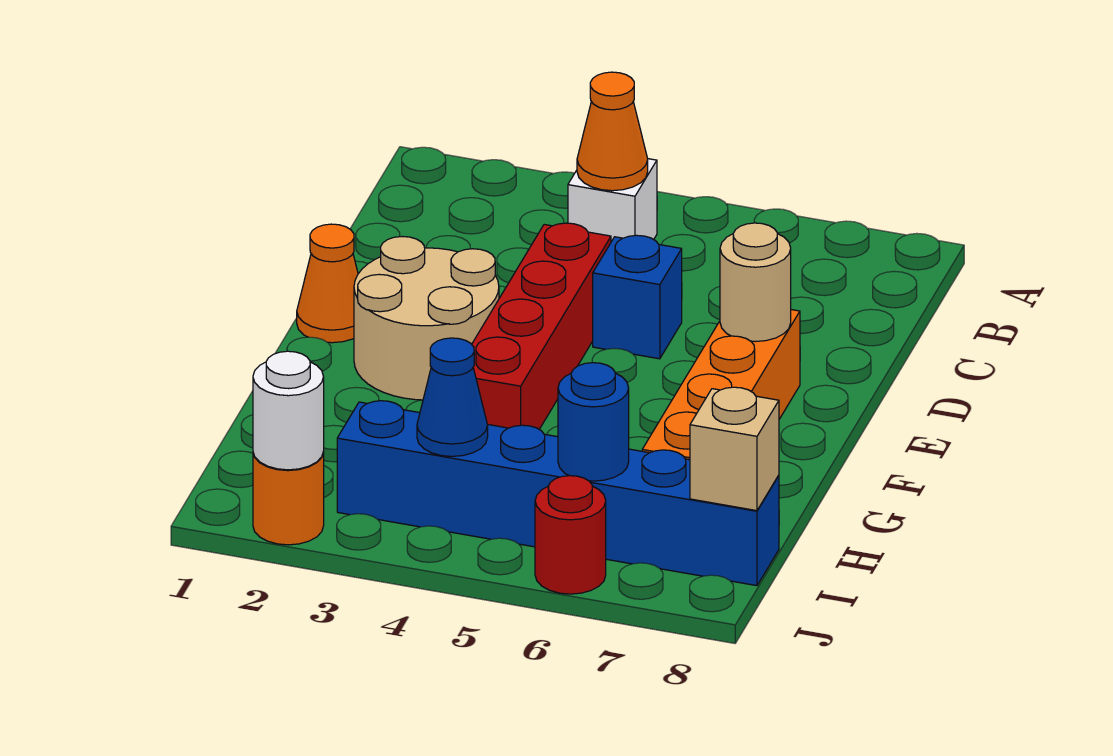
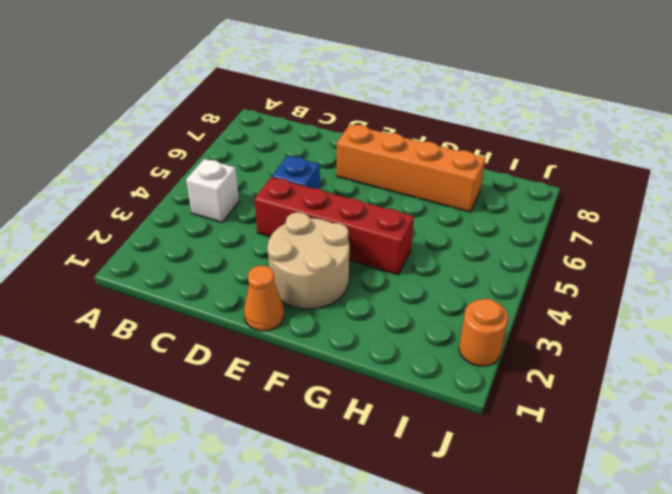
none -> blue 1x6 brick [337,401,779,586]
none -> red 1x1 round brick [535,476,606,594]
none -> orange 1x1 cone [577,72,648,191]

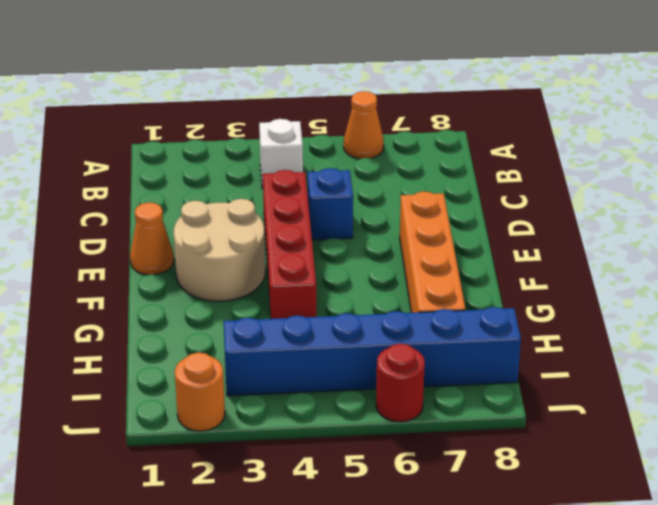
orange 1x1 cone [344,91,384,159] -> orange 1x1 cone moved to [577,72,648,191]
none -> tan 1x1 round brick [720,223,791,342]
none -> blue 1x1 cone [417,338,488,456]
none -> blue 1x1 round brick [558,363,629,481]

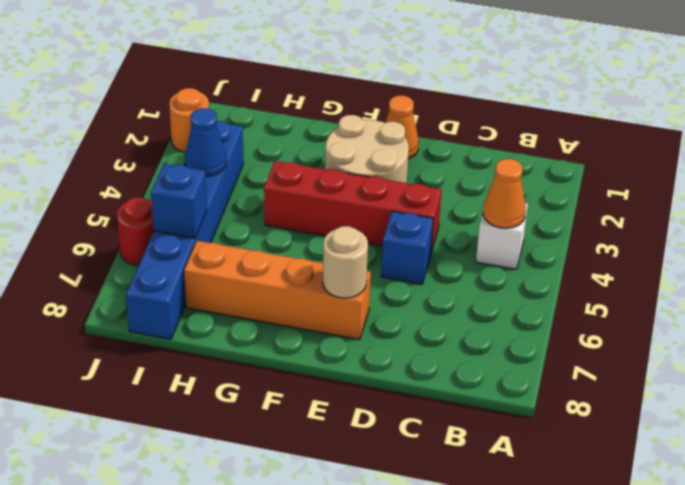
blue 1x1 brick [151,164,207,238] -> blue 1x1 round brick [558,363,629,481]
none -> tan 1x1 brick [690,387,779,511]
none -> white 1x1 round brick [253,351,324,470]

